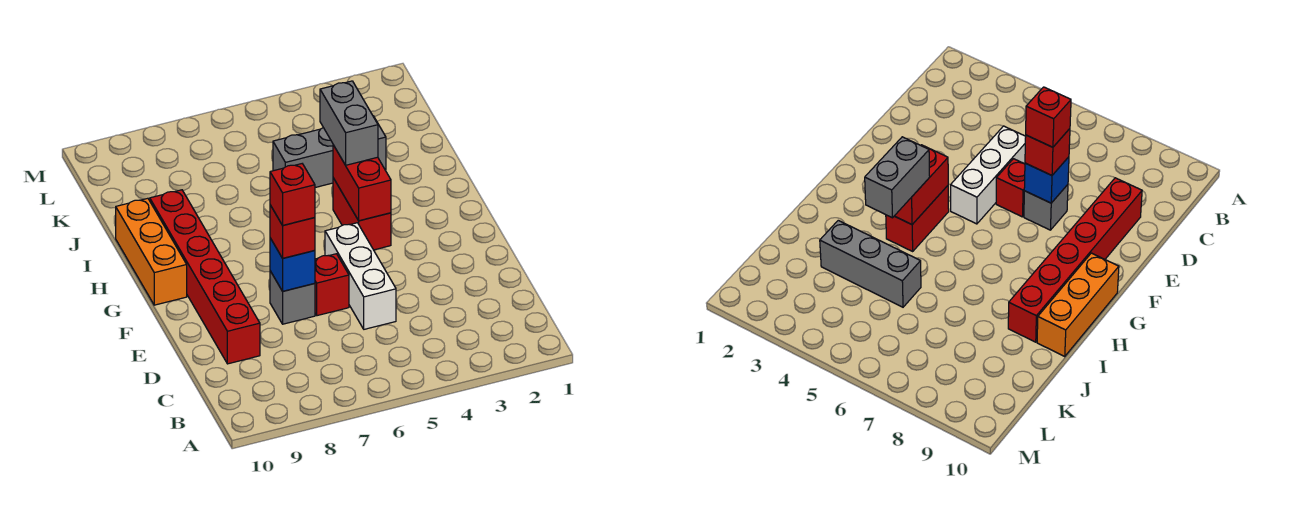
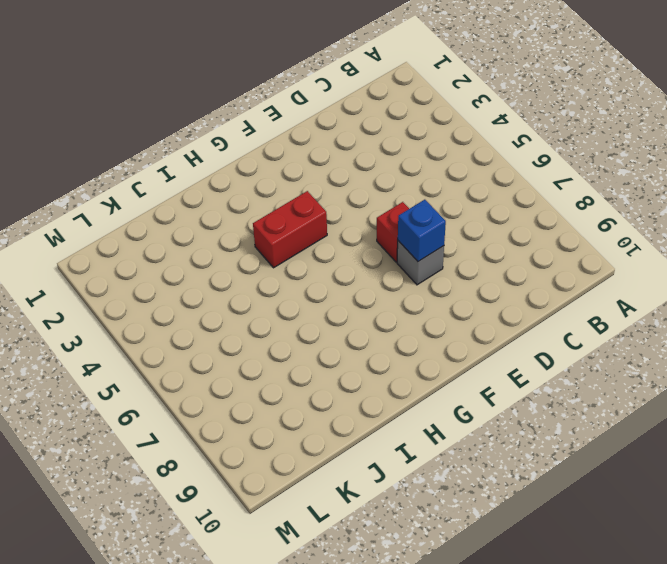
none -> white 1x3 brick [325,223,396,329]
none -> red 1x6 brick [150,190,260,364]
none -> orange 1x3 brick [116,198,187,305]

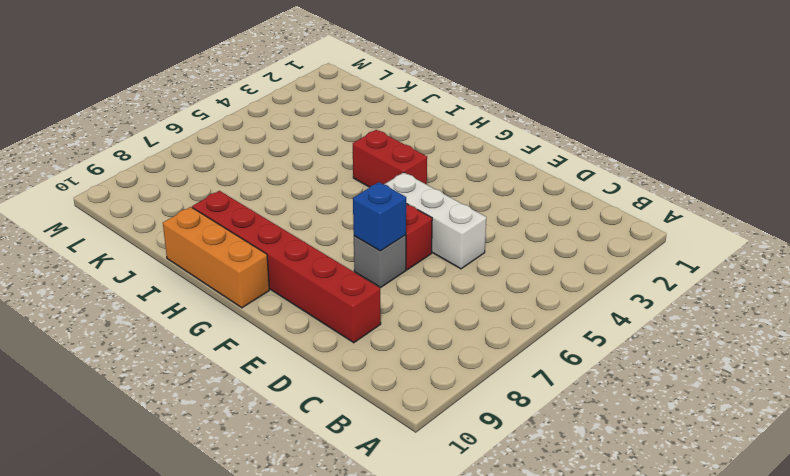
none -> grey 1x3 brick [273,116,386,188]
none -> red 1x2 brick [333,145,391,221]
none -> red 1x1 brick [270,205,315,258]

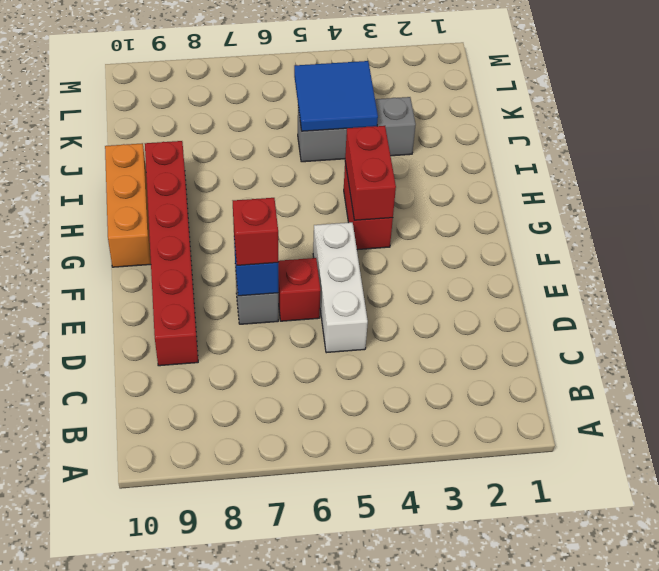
blue 2x2 tile [294,61,378,131] -> none
none -> grey 1x2 brick [320,81,378,165]
none -> red 1x1 brick [270,164,315,225]

